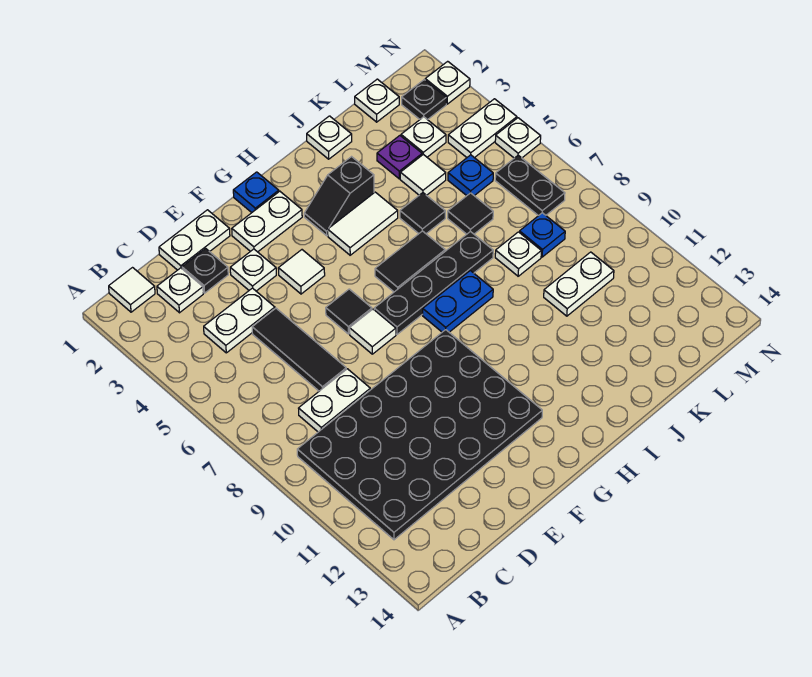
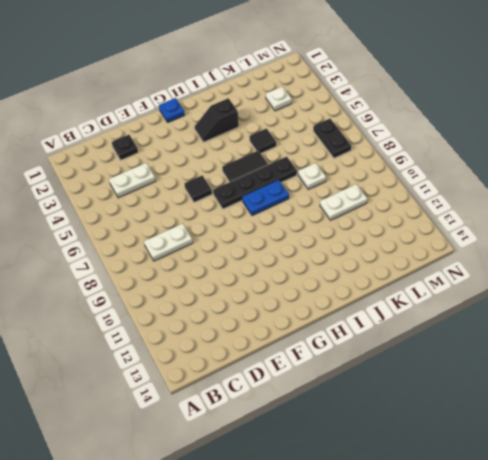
none -> white 1x1 tile [109,268,155,312]
none -> black 4x6 plate [297,330,542,540]
none -> white 1x1 plate [157,268,203,313]
none -> white 1x2 plate [159,210,230,270]

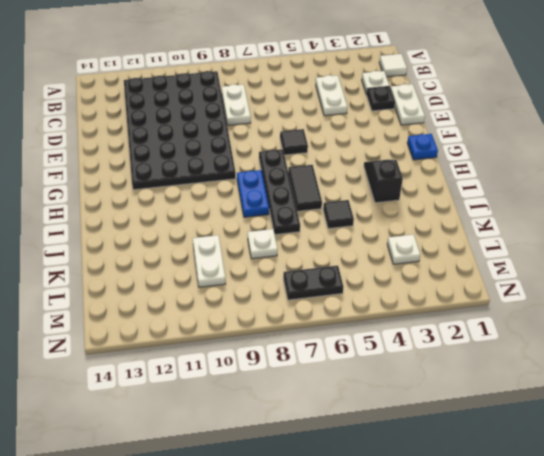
none -> black 1x3 tile [252,308,346,391]
none -> white 1x1 plate [230,249,276,291]
none -> white 1x2 plate [232,191,302,252]
none -> white 1x1 tile [278,250,325,294]

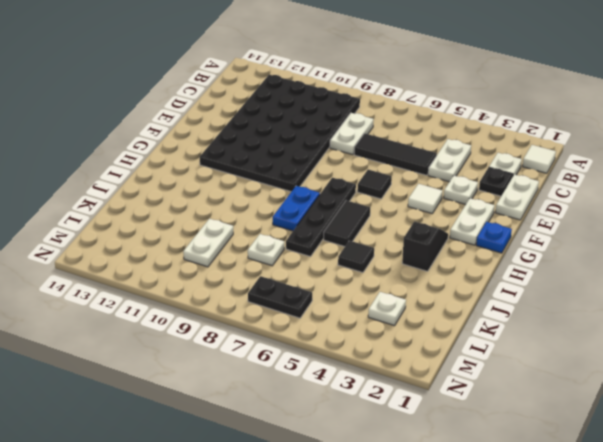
none -> white 1x1 tile [350,309,396,354]
none -> white 1x2 tile [328,192,398,255]
none -> white 1x1 plate [307,116,352,159]
none -> purple 1x1 plate [377,136,422,179]

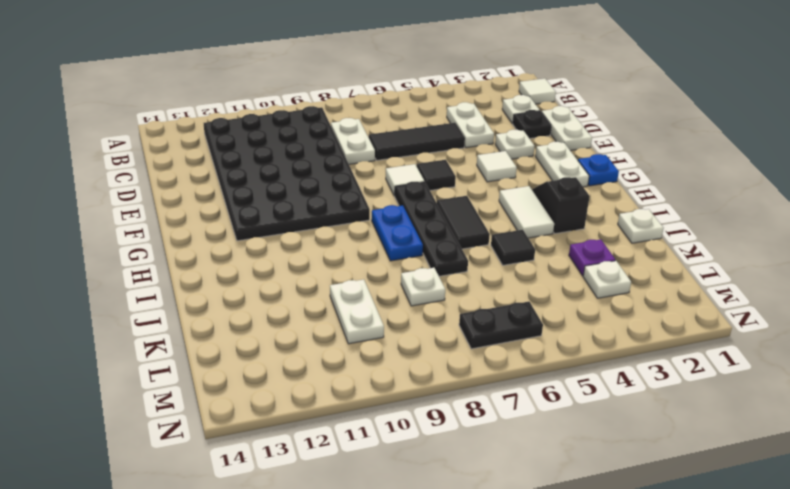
none -> white 1x1 tile [400,154,446,195]
none -> black 1x1 tile [448,193,493,234]
none -> white 1x1 plate [355,79,399,122]
none -> blue 1x1 plate [448,155,493,196]

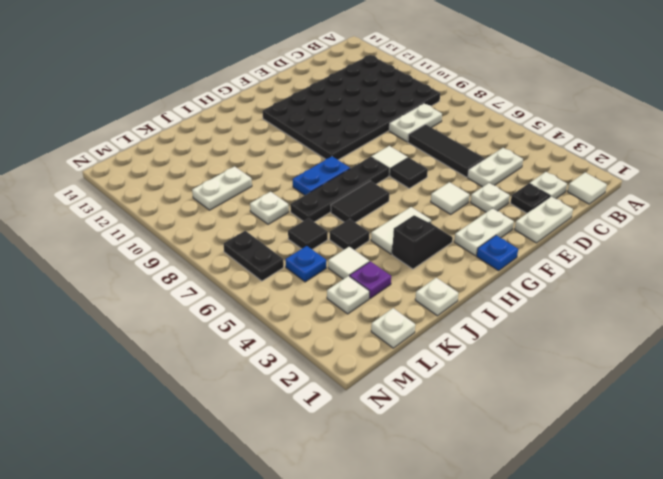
none -> blue 1x1 plate [520,213,565,257]
none -> black 1x1 plate [402,80,446,120]
none -> white 1x2 plate [448,99,517,158]
none -> white 1x1 plate [425,61,470,104]

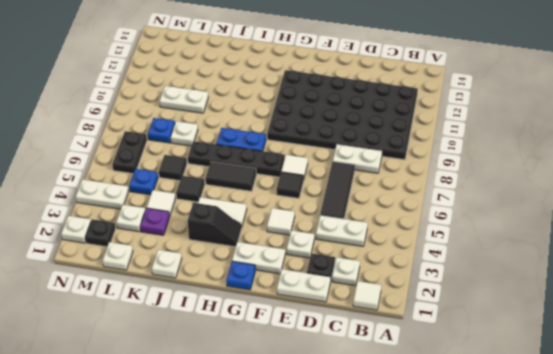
none -> white 1x1 plate [495,118,541,158]

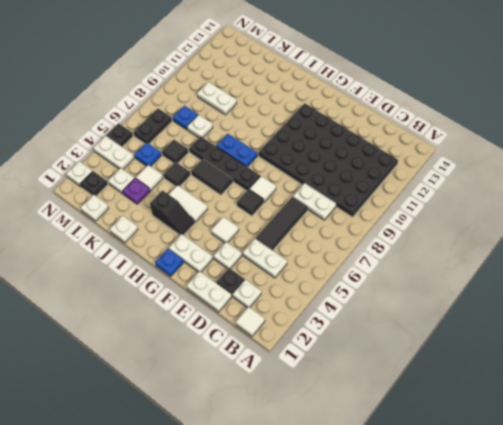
black 1x1 plate [107,123,133,147] -> white 1x1 plate [495,118,541,158]

